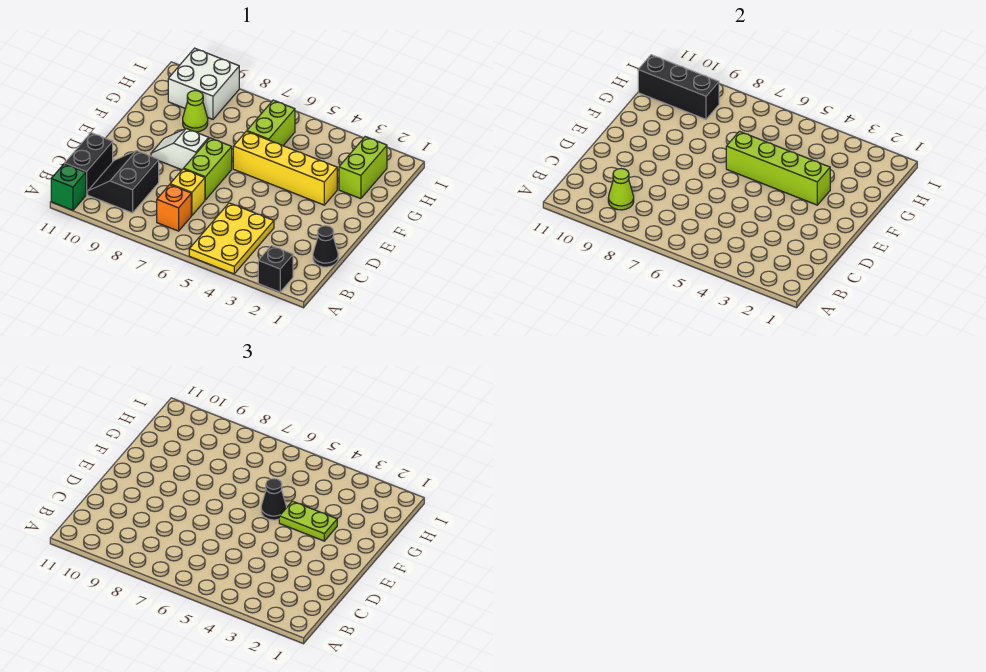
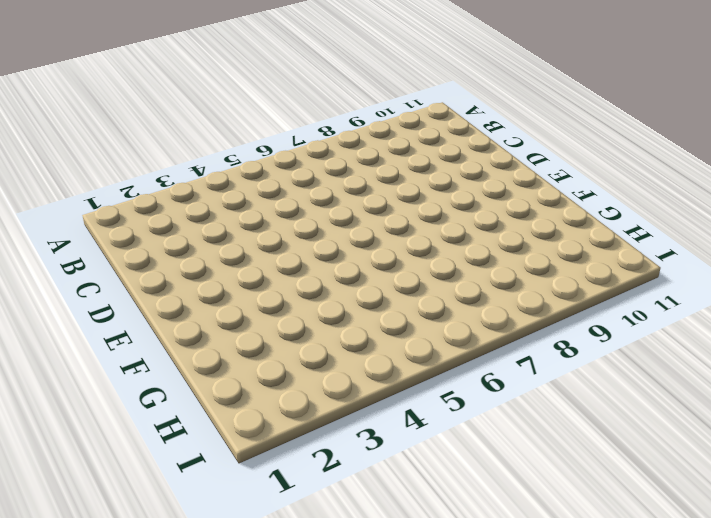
none -> black 1x1 brick [258,246,293,292]
none -> yellow 2x3 plate [189,203,274,274]
none -> green 1x1 brick [51,164,86,210]

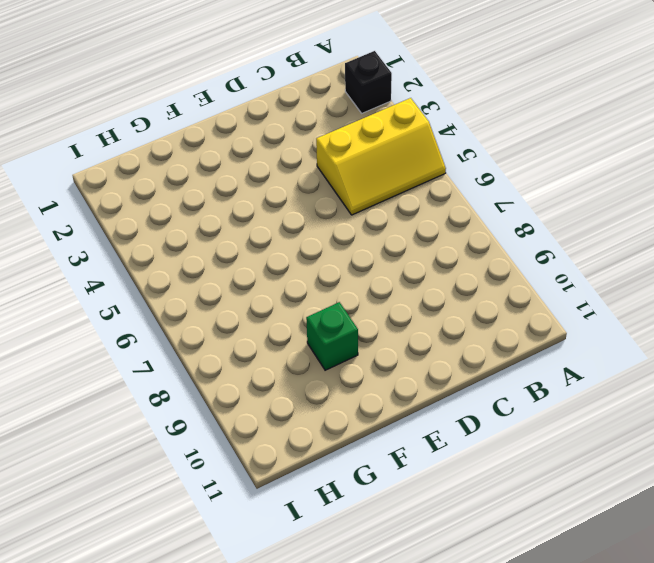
yellow 2x3 slope [316,98,446,215] -> yellow 2x3 plate [189,203,274,274]
green 1x1 brick [306,302,358,370] -> green 1x1 brick moved to [51,164,86,210]
none -> orange 1x1 brick [157,185,191,231]
none -> black 2x2 slope [88,151,159,213]
none -> black 1x2 brick [65,133,113,195]

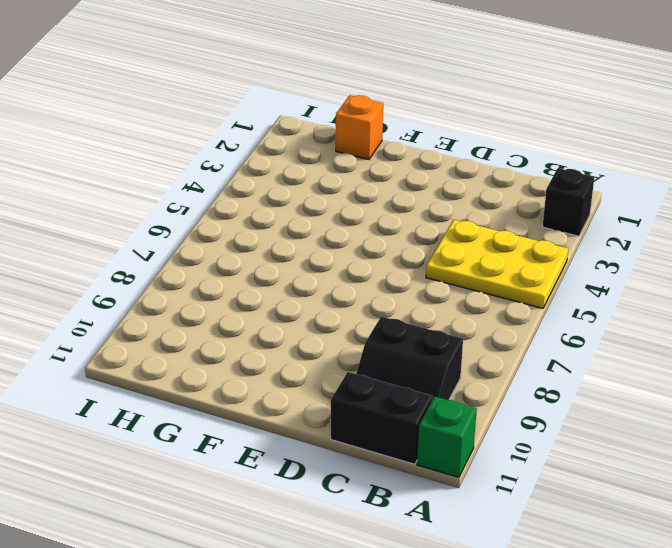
orange 1x1 brick [336,95,383,159] -> orange 1x1 brick moved to [157,185,191,231]
none -> black 1x1 cone [313,226,338,267]
none -> yellow 1x1 brick [170,169,205,215]
none -> lime 1x2 brick [184,138,232,200]

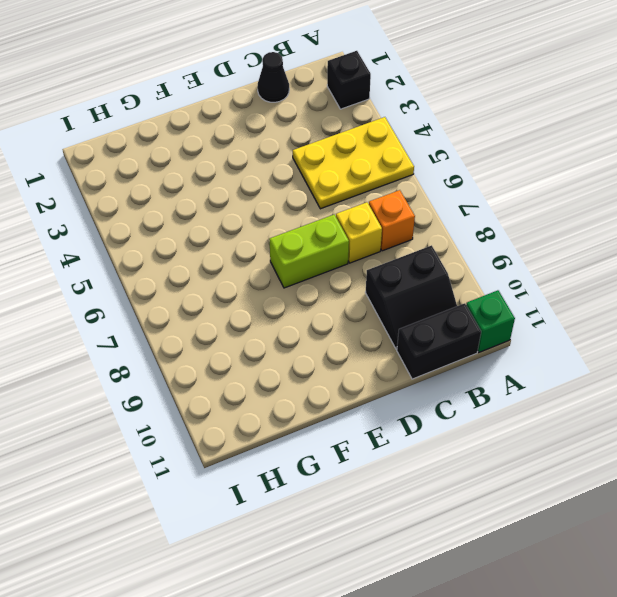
none -> white 1x2 slope [151,129,209,170]
none -> yellow 1x4 brick [233,131,337,205]
none -> lime 1x2 brick [339,137,387,199]

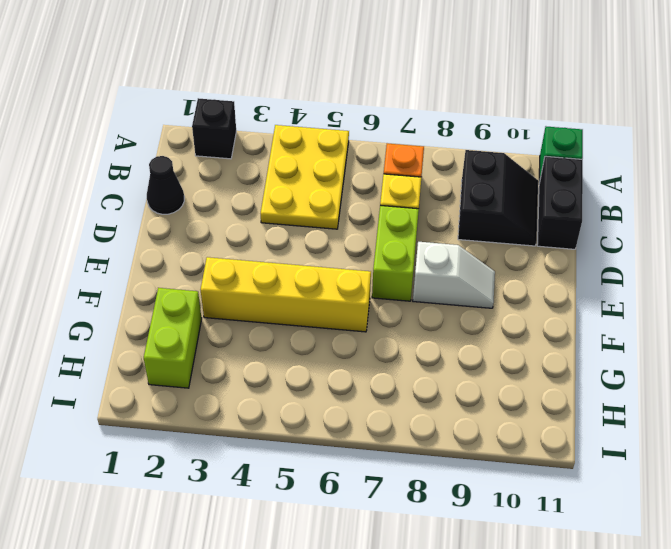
none -> lime 1x2 brick [247,100,295,146]
none -> lime 1x1 cone [183,91,208,132]
none -> white 2x2 brick [168,48,239,119]

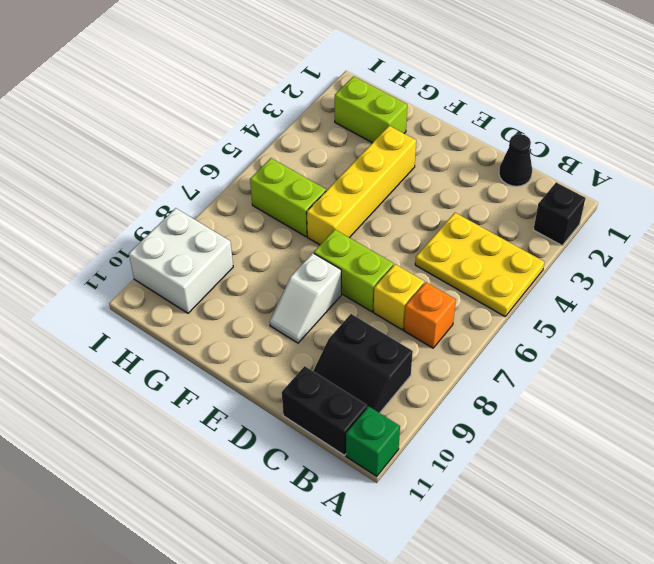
none -> lime 1x1 cone [183,91,208,132]
none -> lime 1x1 cone [608,169,634,210]
none -> lime 1x4 brick [726,131,830,205]

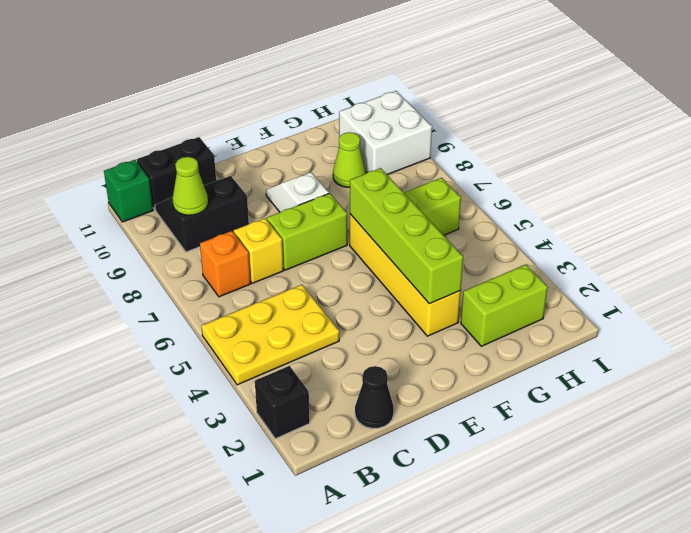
none -> black 1x3 brick [638,55,719,119]
none -> lime 1x2 plate [279,501,337,541]
none -> black 1x1 cone [261,479,286,520]

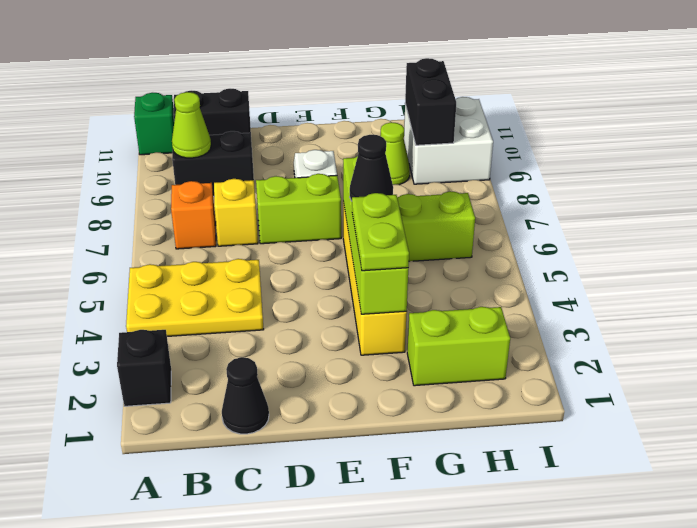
black 1x2 brick [405,58,456,145] -> black 1x3 brick [638,55,719,119]

